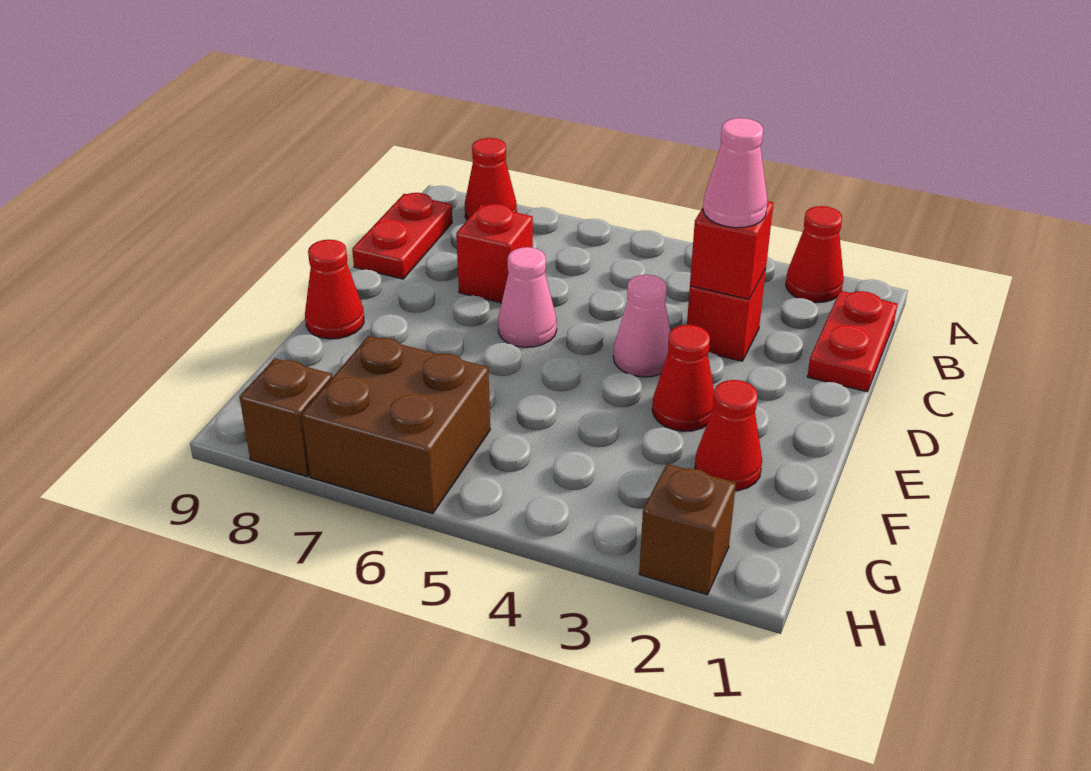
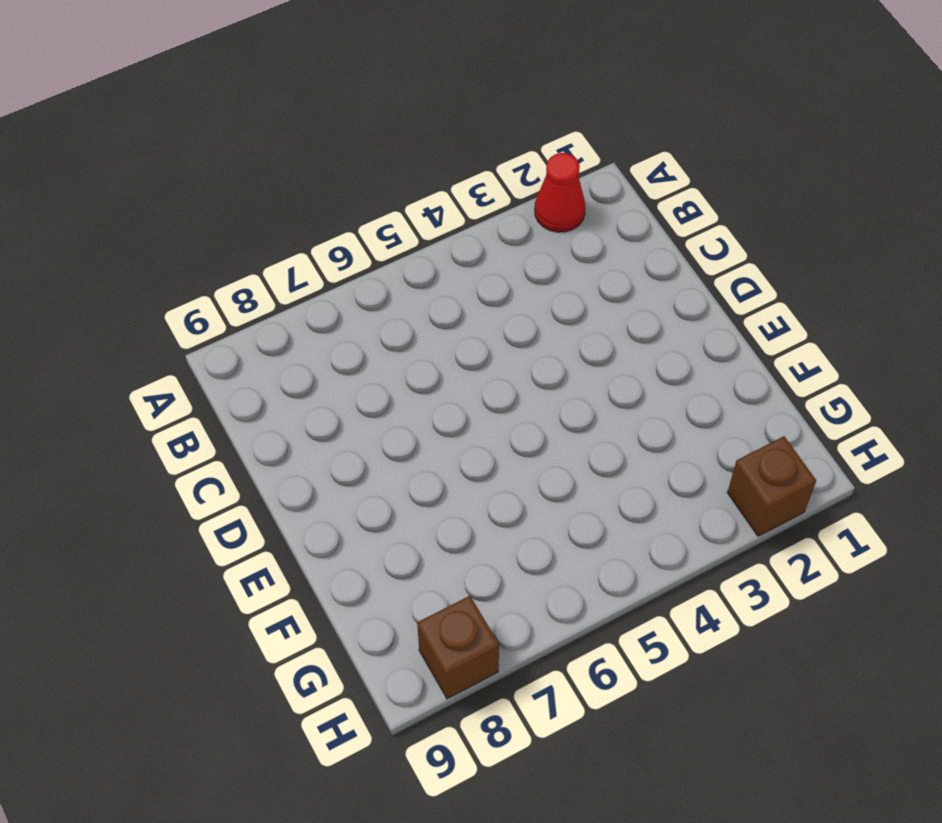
none -> red 1x1 cone [465,138,517,220]
none -> red 1x2 plate [807,291,897,392]
none -> red 1x2 plate [352,193,452,279]

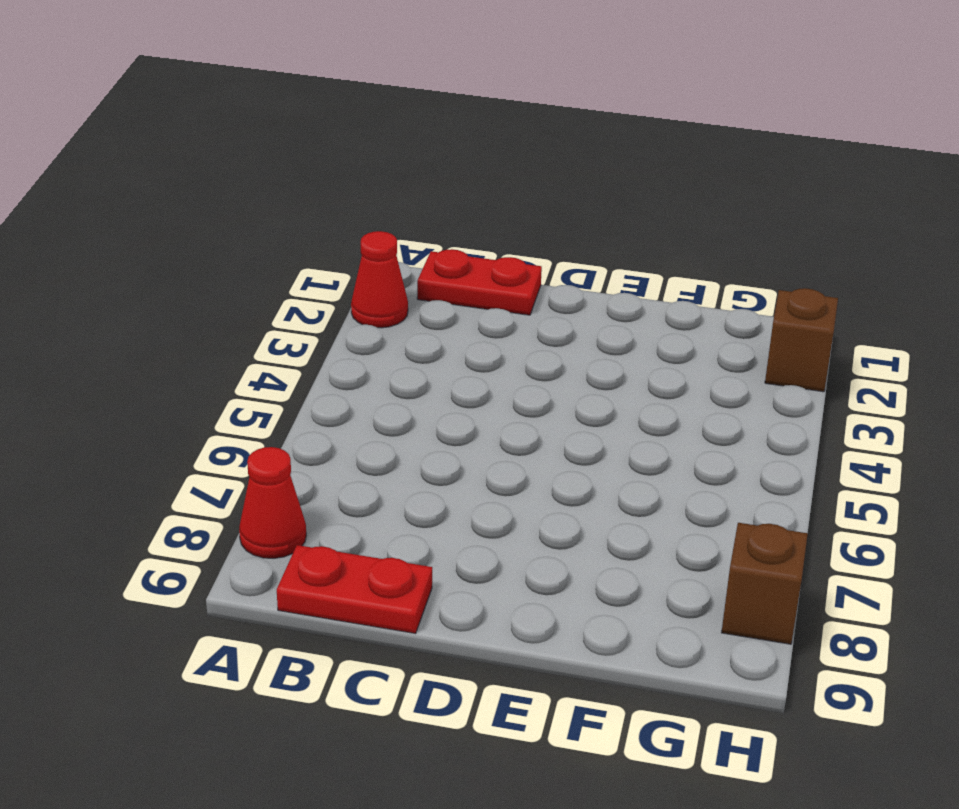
none -> red 1x1 brick [687,269,766,361]
none -> red 1x1 brick [456,204,533,303]
none -> pink 1x1 cone [613,275,671,377]

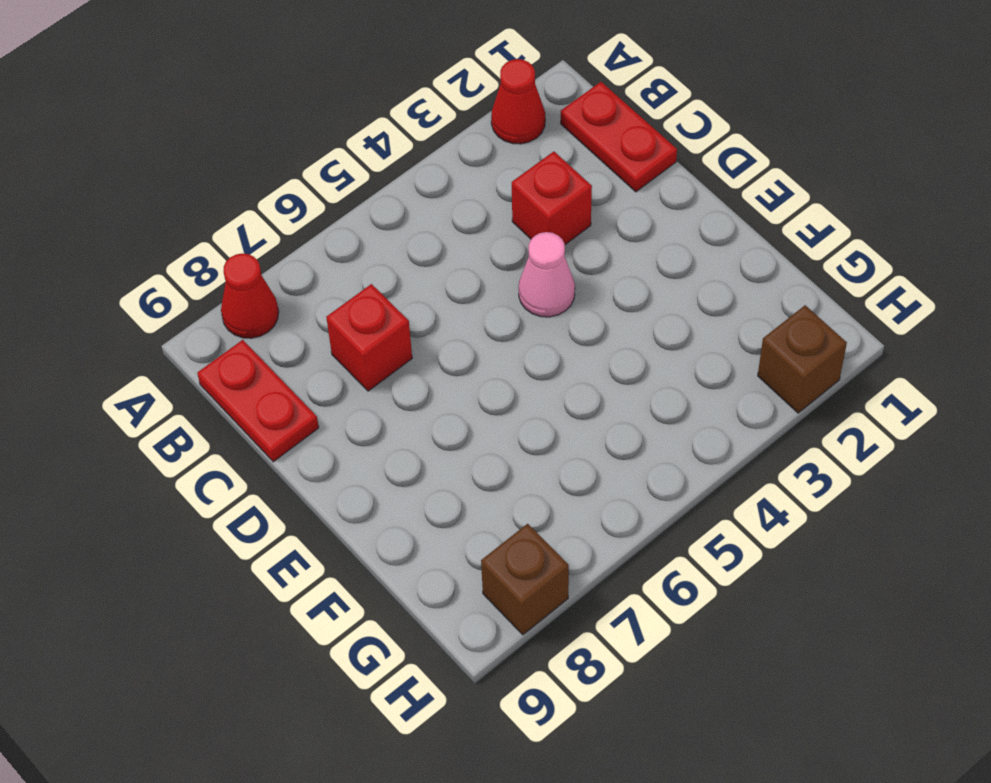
none -> pink 1x1 cone [498,247,557,347]
none -> red 1x1 cone [652,325,714,431]
none -> red 1x1 cone [305,240,364,339]

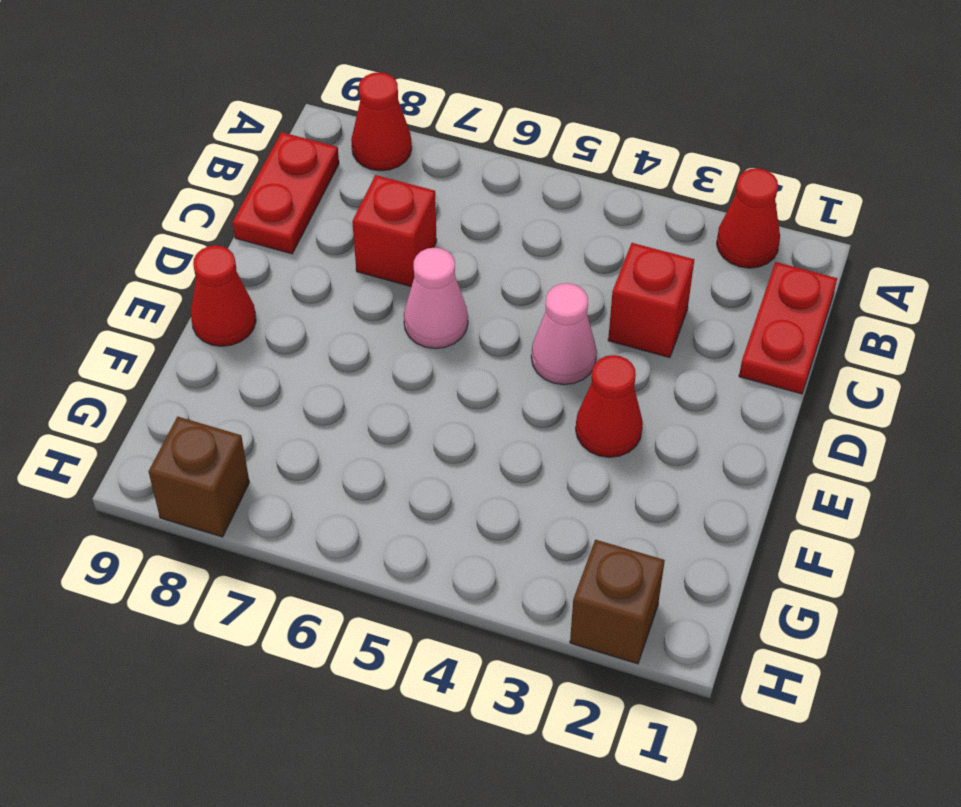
none -> red 1x1 cone [695,380,762,491]
none -> brown 2x2 brick [302,336,490,514]
none -> red 1x1 brick [690,201,773,299]

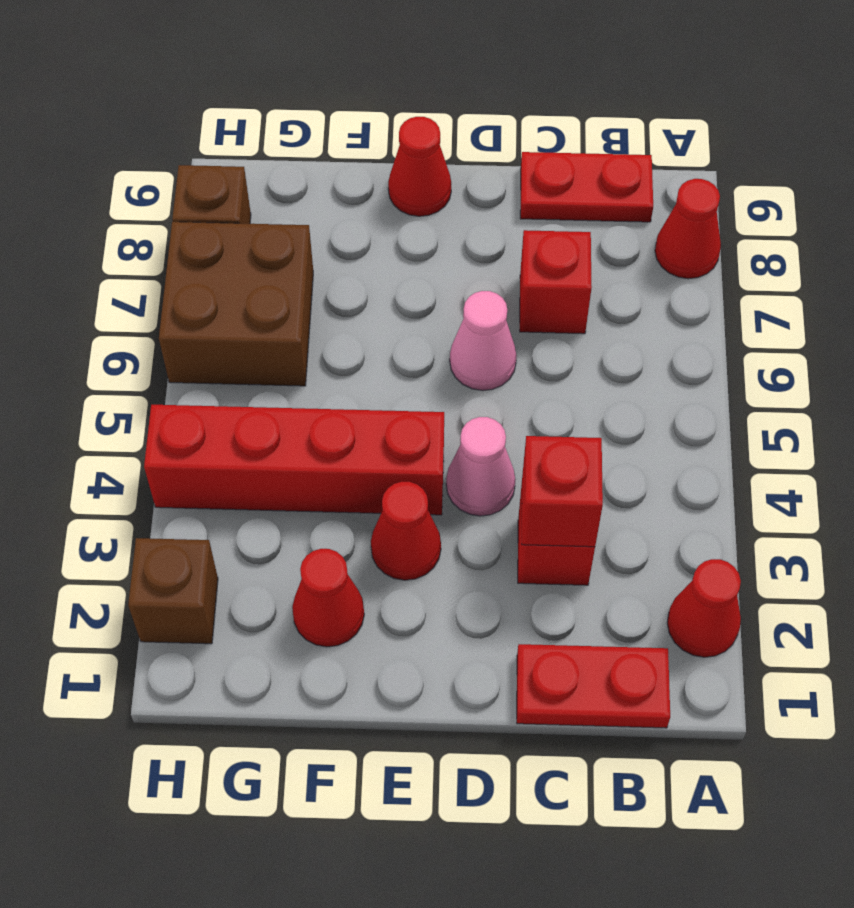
red 1x4 brick [144,405,444,515] -> none
none -> pink 1x1 cone [703,118,768,228]

